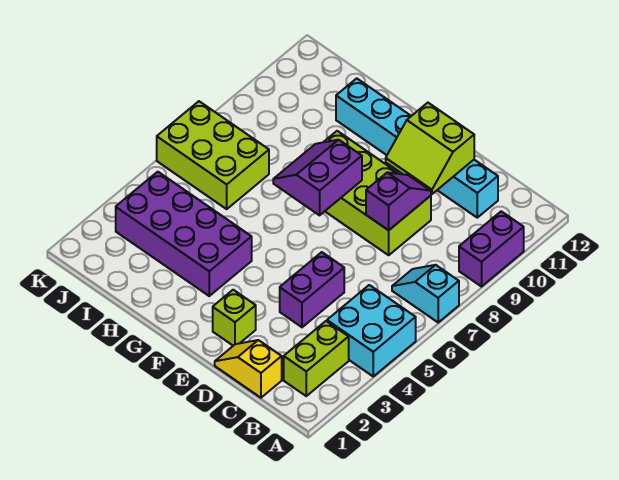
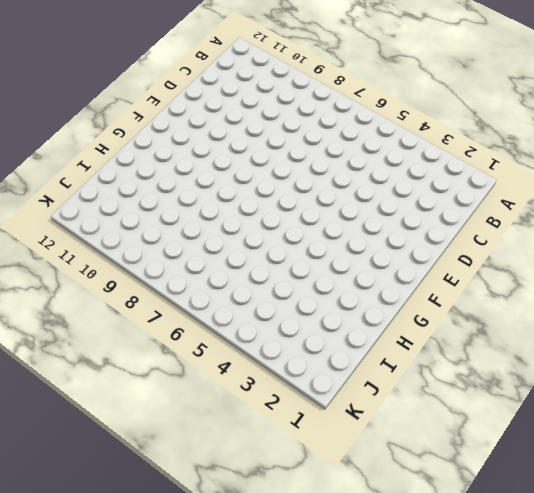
none -> cyan 2x2 brick [327,285,416,376]
none -> cyan 1x2 slope [392,265,459,322]
none -> purple 1x2 brick [459,211,524,287]

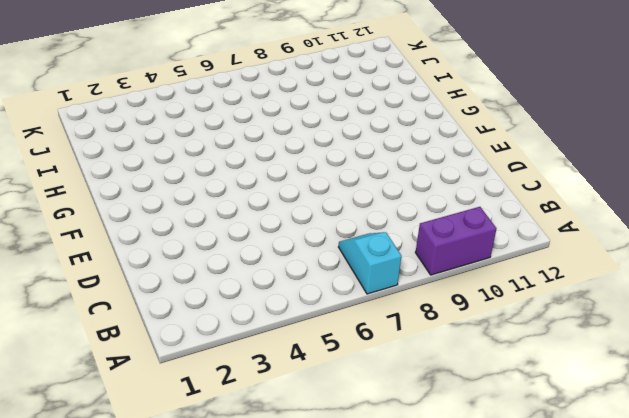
none -> cyan 2x2 brick [327,285,416,376]
none -> lime 1x2 brick [284,321,349,396]
none -> yellow 1x2 slope [215,340,282,398]

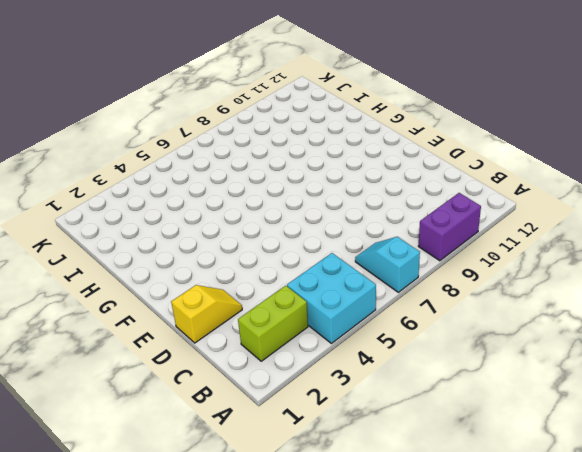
yellow 1x2 slope [171,285,242,343] -> yellow 1x2 slope turned to [215,340,282,398]
none -> cyan 1x6 brick [336,78,498,218]
none -> purple 1x2 brick [280,252,344,327]
none -> lime 2x4 brick [324,131,431,255]

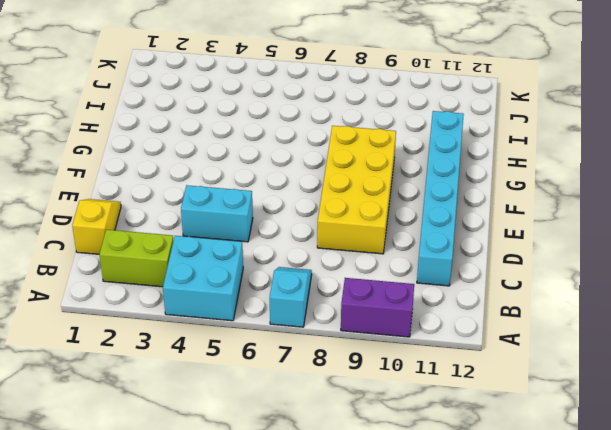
cyan 1x2 brick [181,185,253,242] -> purple 1x2 brick [280,252,344,327]
yellow 2x4 brick [317,126,396,254] -> lime 2x4 brick [324,131,431,255]
none -> lime 1x1 brick [213,290,256,346]
none -> purple 2x4 brick [116,172,252,296]
none -> lime 2x3 brick [157,101,269,209]

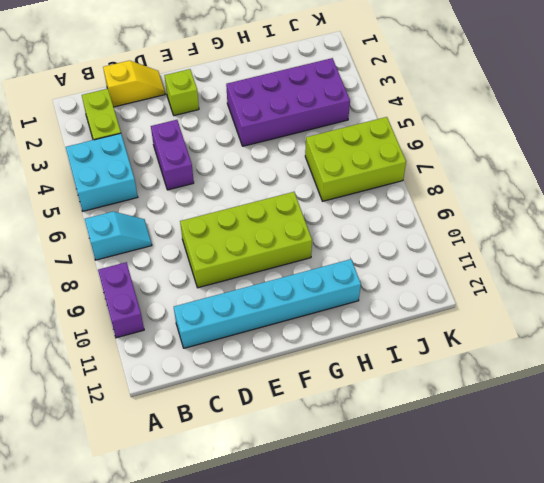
none -> purple 1x2 slope [366,172,431,230]
none -> lime 2x2 slope [386,103,474,194]
none -> purple 2x2 slope [273,140,362,215]

